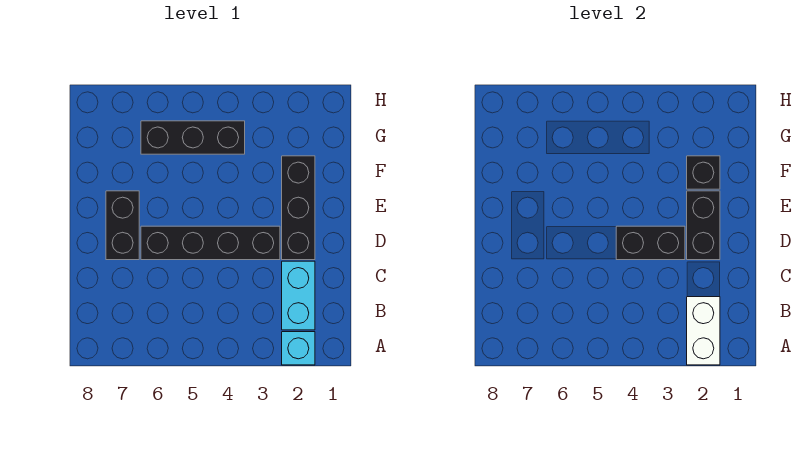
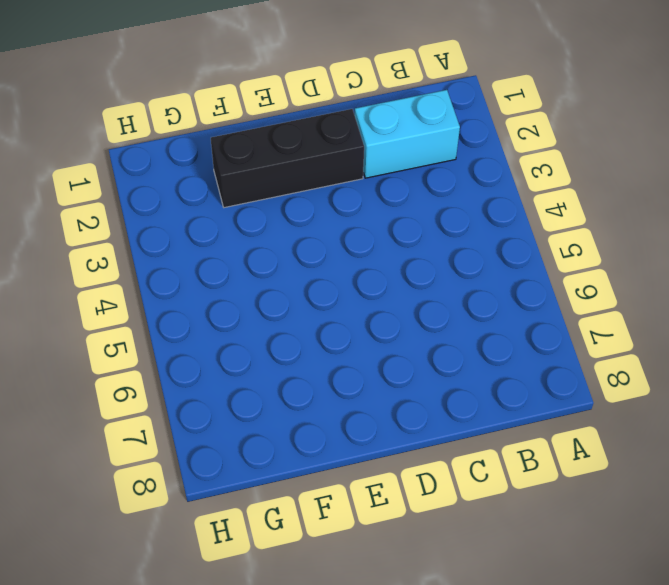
none -> cyan 1x1 brick [282,332,315,365]
none -> black 1x4 brick [141,226,280,260]

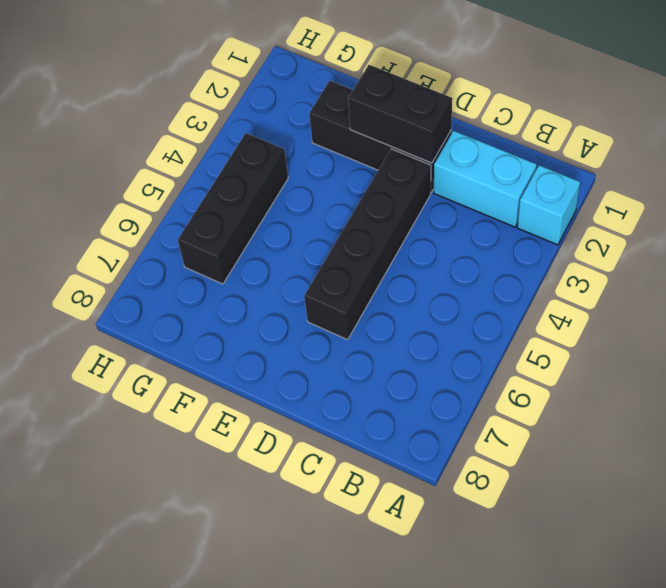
none -> black 1x2 brick [106,191,139,260]
none -> white 1x2 brick [687,297,720,365]

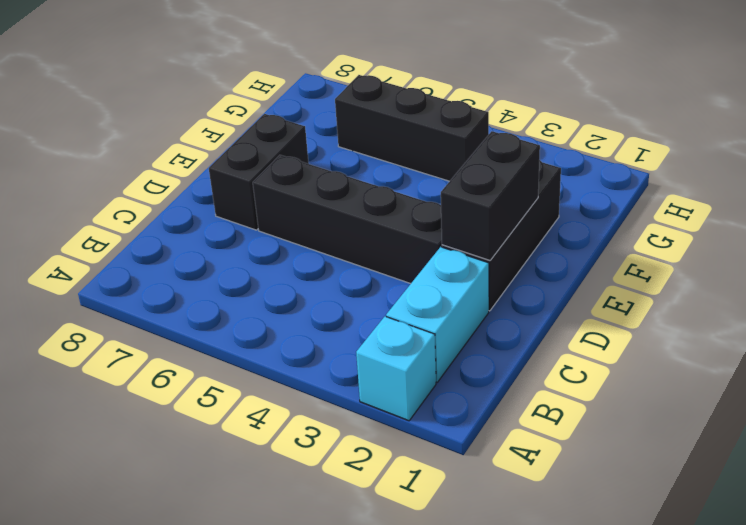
none -> white 1x2 brick [687,297,720,365]
none -> black 1x2 brick [616,226,685,260]

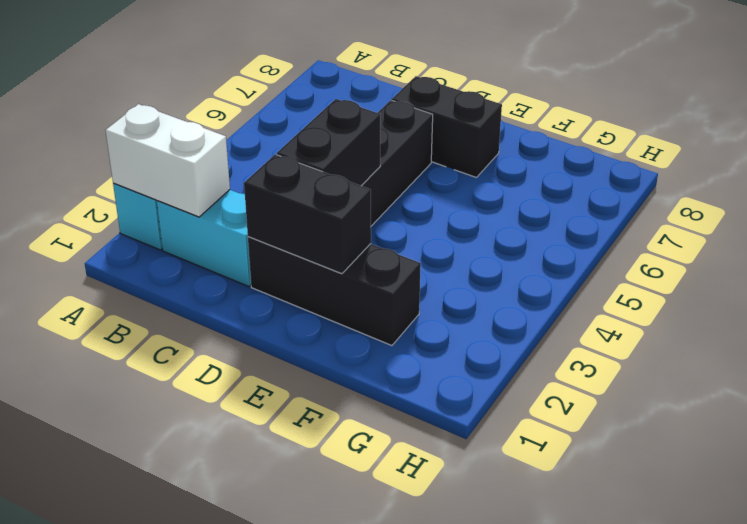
none -> black 1x3 brick [141,121,245,154]
none -> black 1x1 brick [687,156,720,189]

